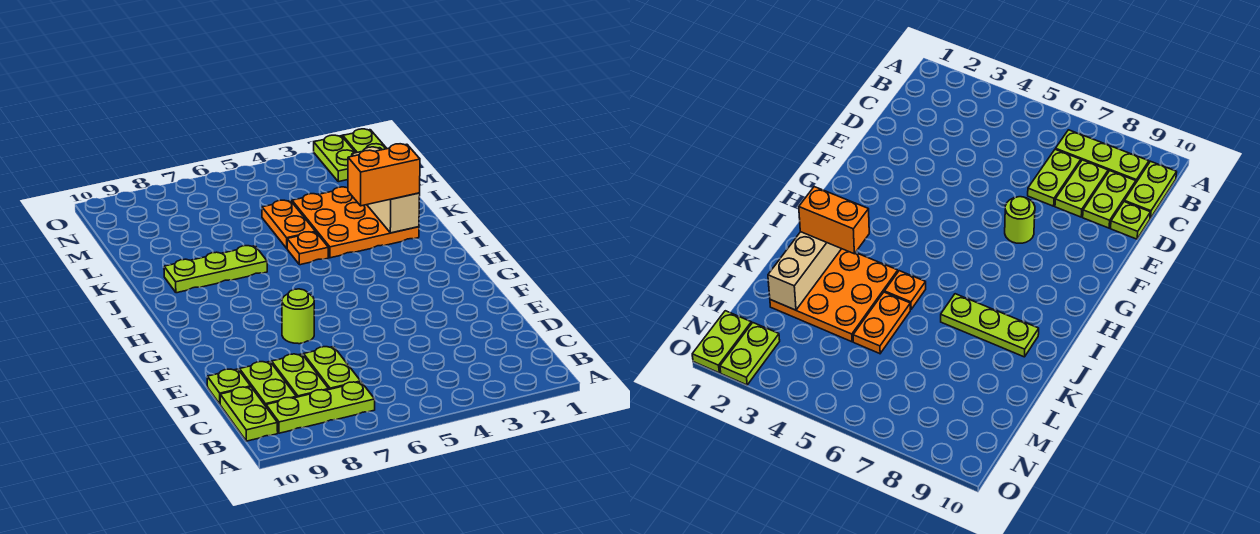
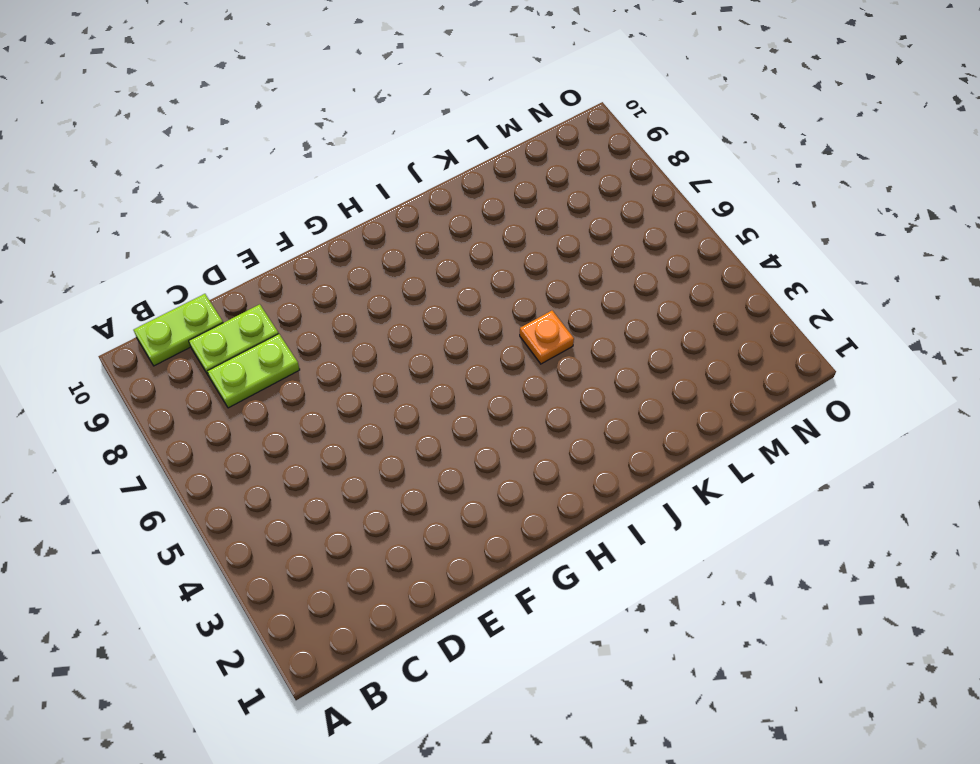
none -> lime 1x3 plate [266,382,375,433]
none -> lime 1x2 plate [304,347,361,389]
none -> lime 1x1 plate [207,369,251,404]

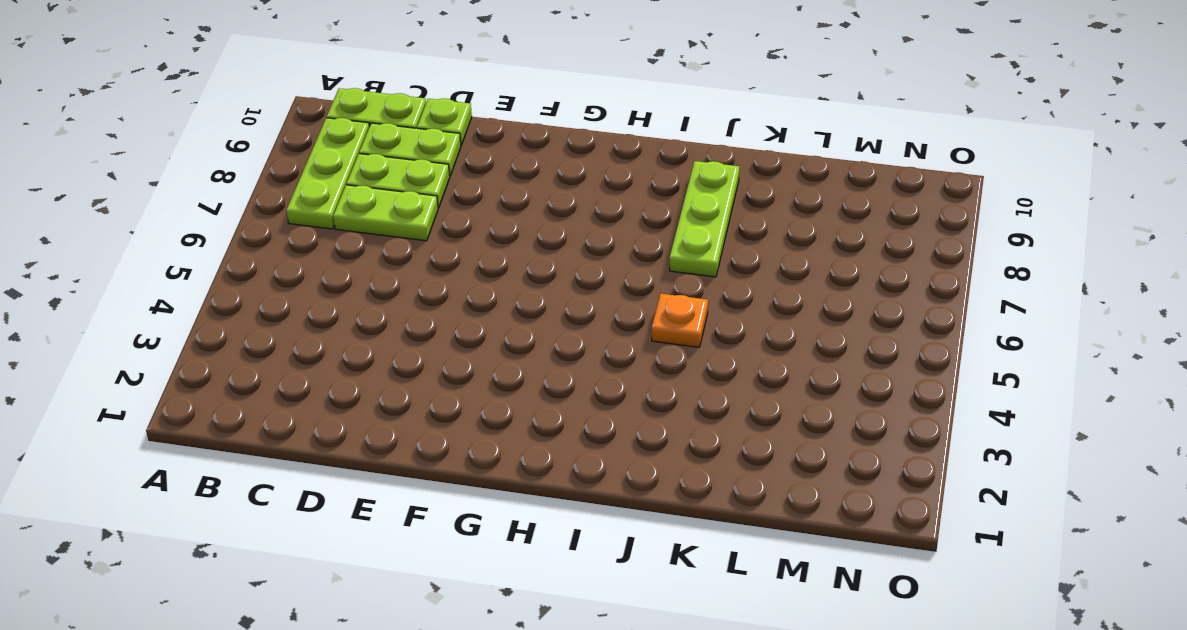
none -> lime 1x1 round brick [282,289,314,344]
none -> orange 3x3 plate [292,187,419,258]
none -> orange 1x2 plate [262,200,315,248]

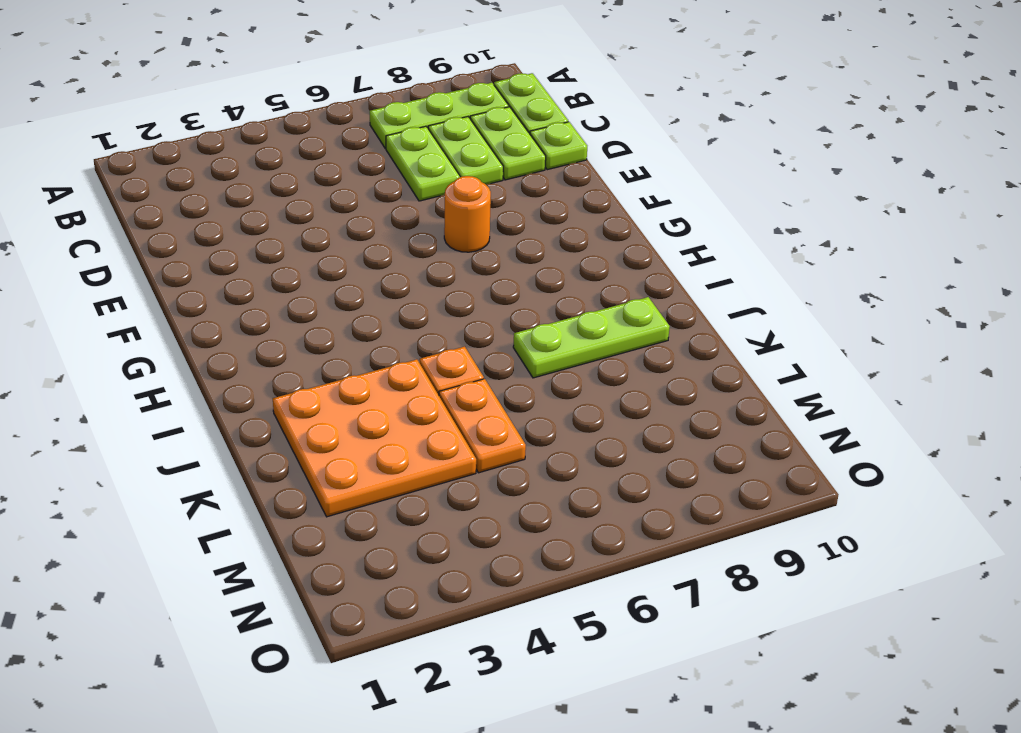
orange 1x1 round brick [444,176,491,252] -> lime 1x1 round brick [282,289,314,344]
none -> lime 1x2 plate [343,129,387,153]
none -> lime 1x2 plate [314,135,356,182]
none -> tan 1x3 brick [352,147,420,233]

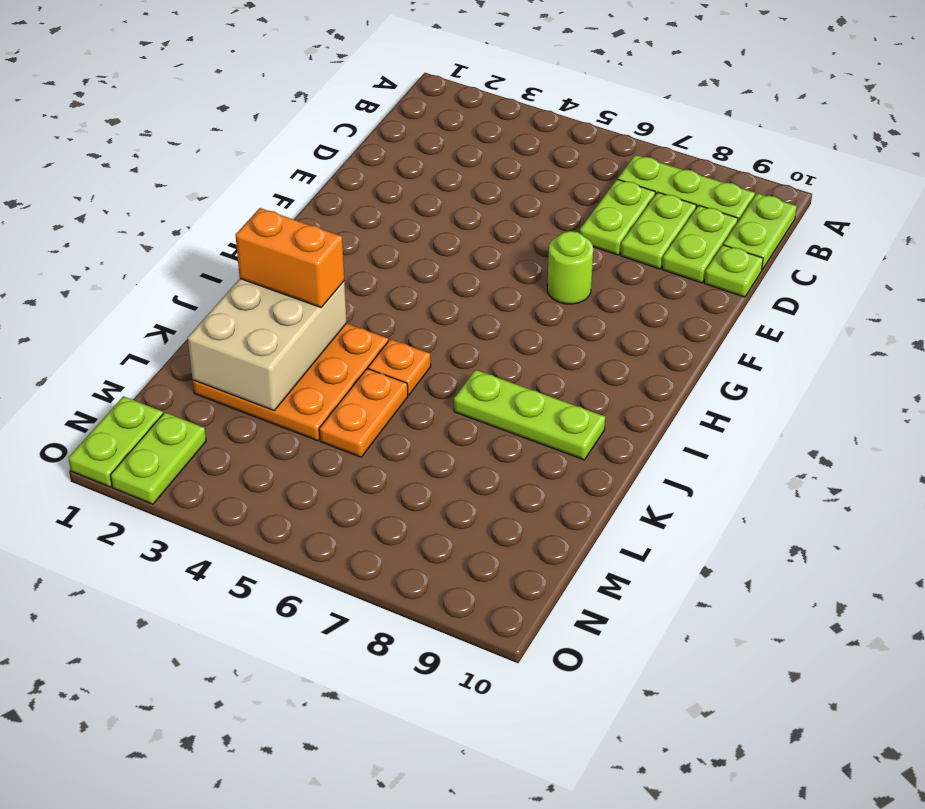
tan 2x3 brick [188,279,347,410] -> tan 1x3 brick [352,147,420,233]

